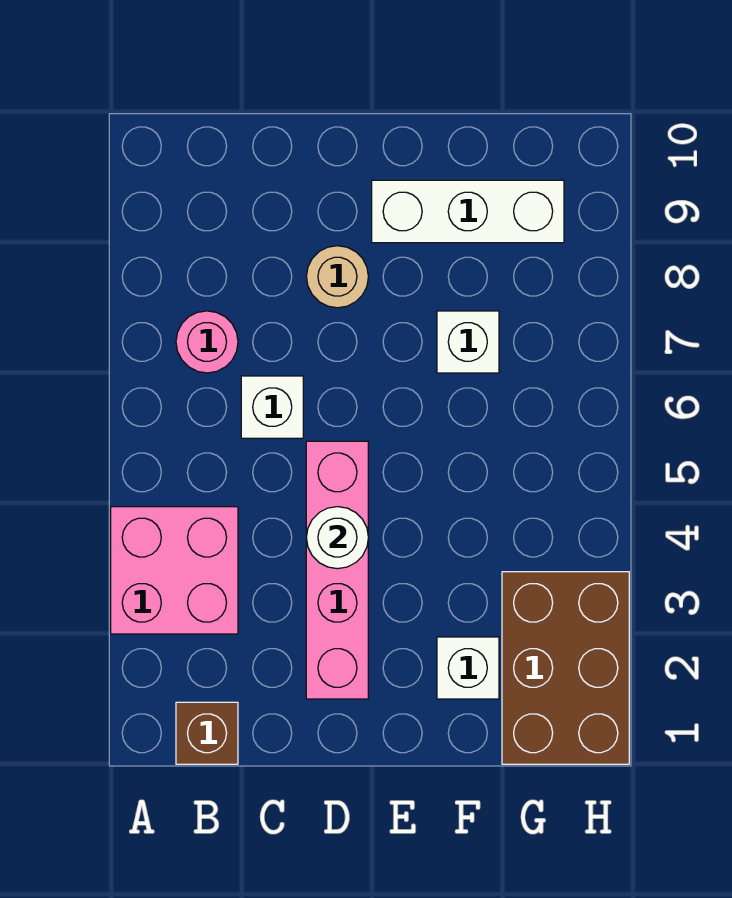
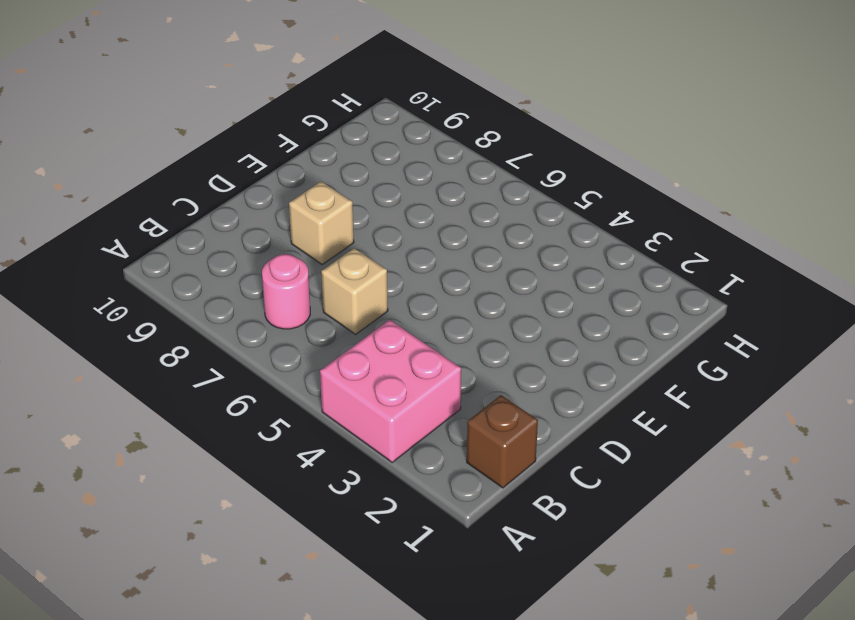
tan 1x1 brick [321,248,388,334] -> white 1x1 brick [241,376,303,438]
tan 1x1 brick [289,181,354,264] -> tan 1x1 round brick [306,246,368,308]
none -> pink 1x4 brick [306,441,368,699]
none -> white 1x3 brick [372,180,564,243]

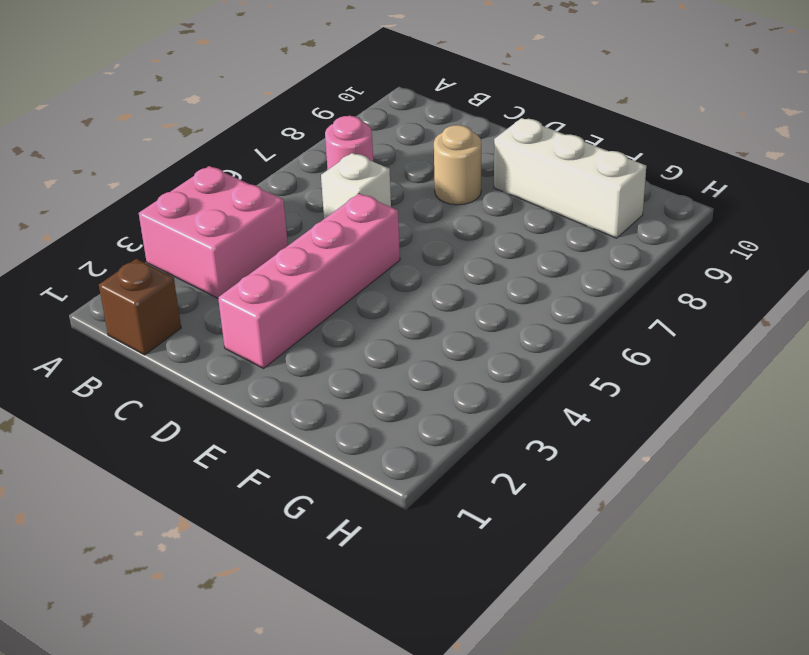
none -> white 1x1 brick [437,637,499,699]
none -> white 1x1 brick [437,311,499,373]

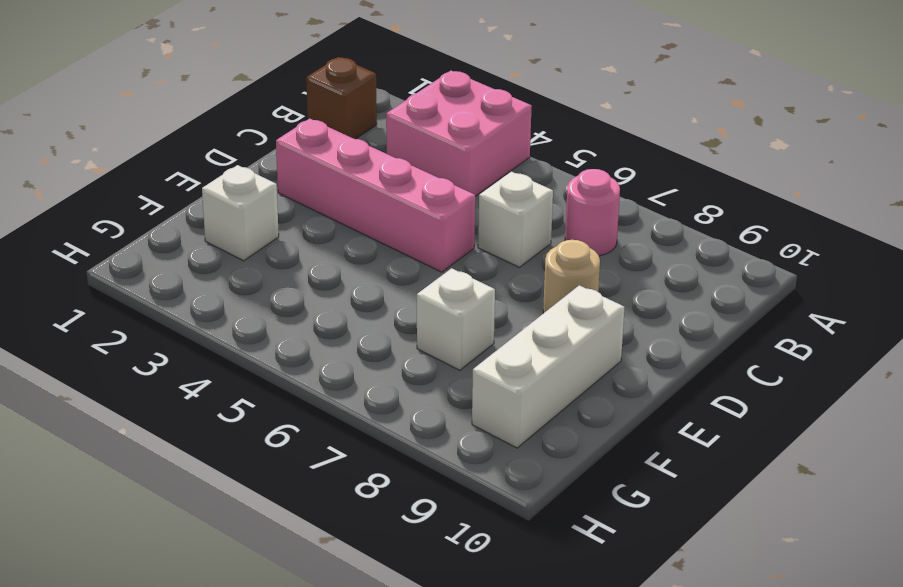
none -> brown 2x3 brick [502,572,629,764]
none -> white 1x1 round brick [306,507,368,569]

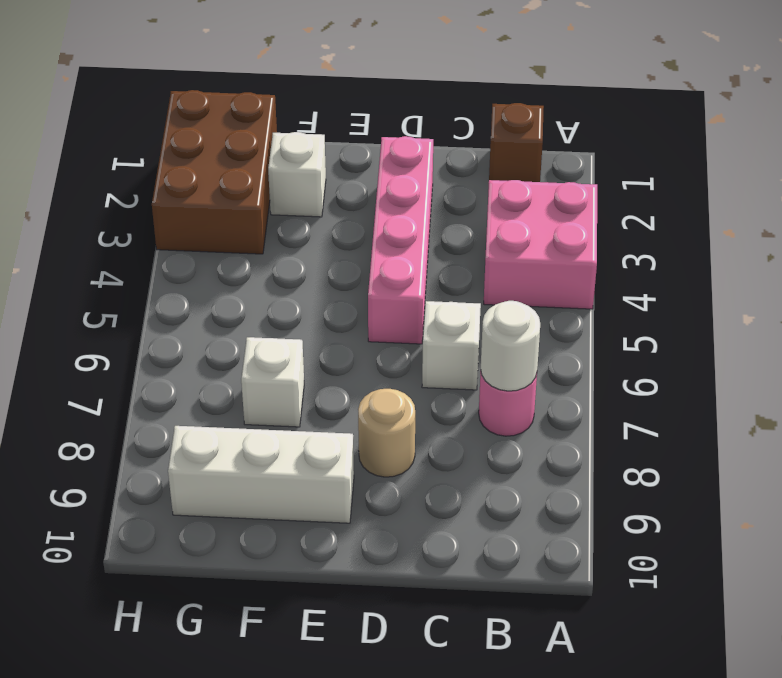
white 1x1 round brick [481,301,540,391] -> white 1x1 round brick moved to [306,507,368,569]

